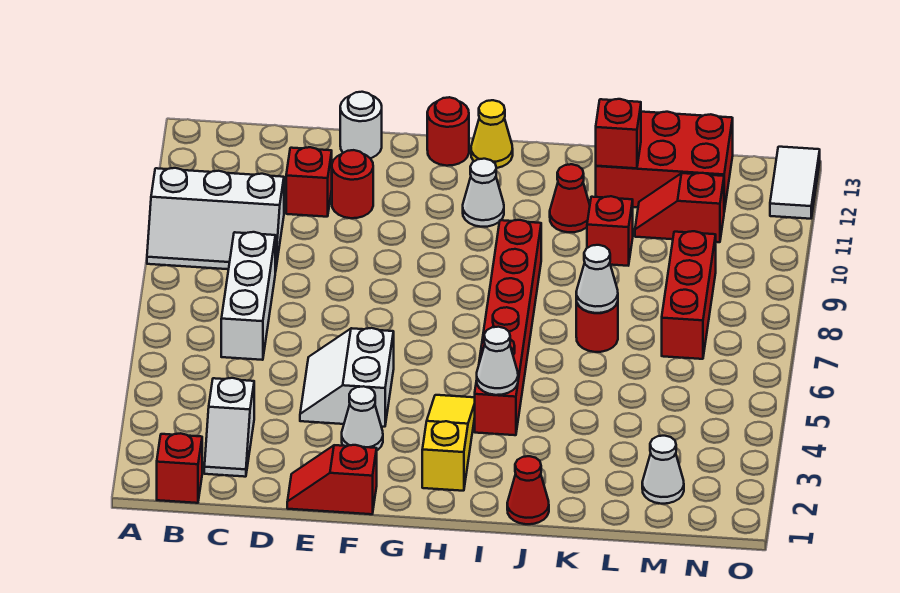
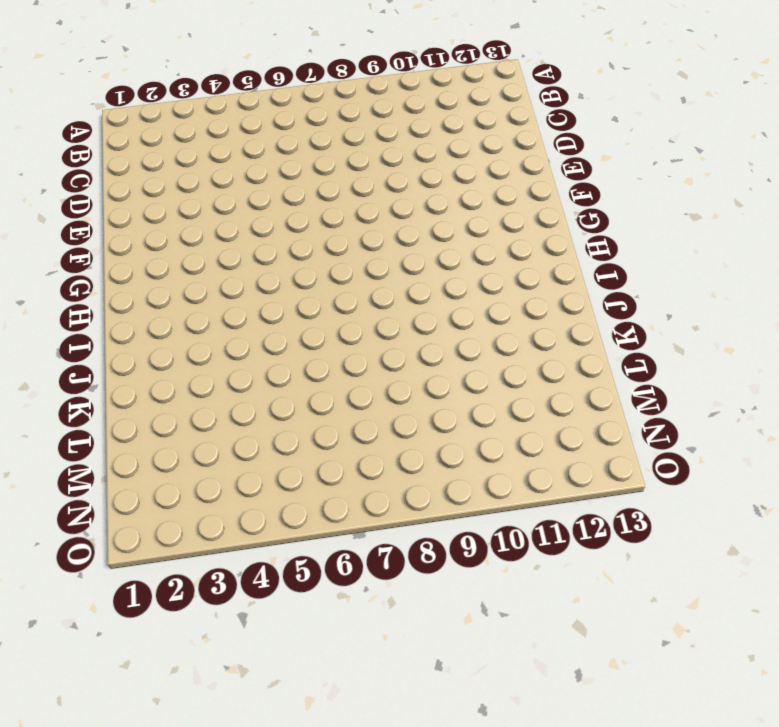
none -> white 2x3 slope [147,168,284,272]
none -> red 1x1 brick [157,433,202,503]
none -> white 1x2 slope [204,378,254,477]

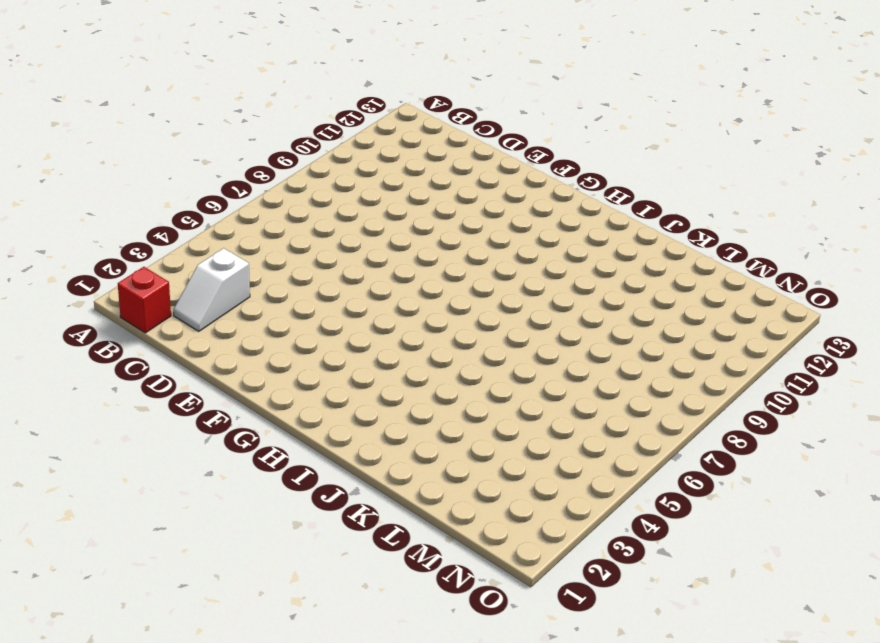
none -> white 2x3 slope [147,168,284,272]
none -> white 1x3 brick [221,232,275,360]
none -> red 1x1 brick [286,147,332,217]

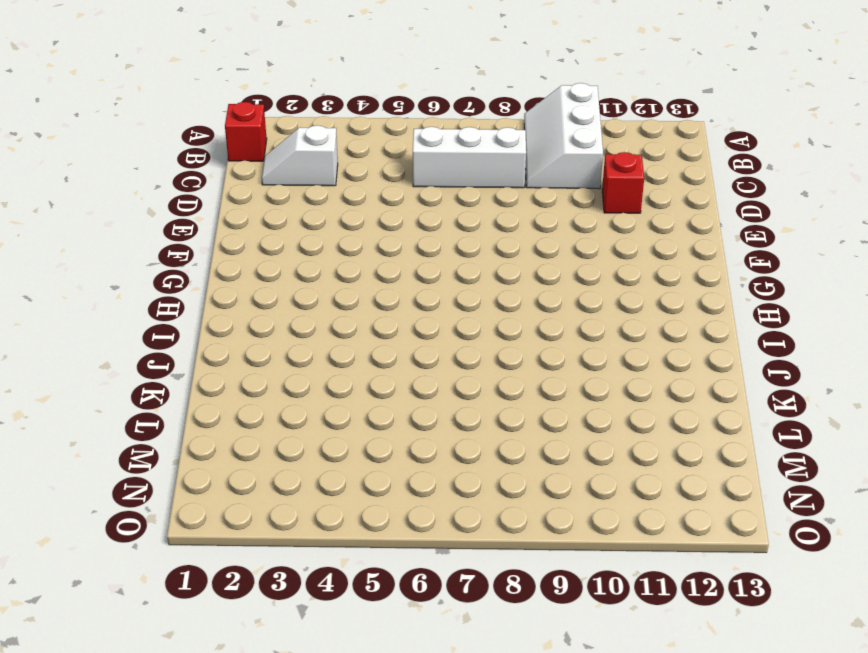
none -> red 1x2 slope [287,445,377,514]
none -> white 2x2 slope [300,328,394,427]
none -> red 1x1 round brick [332,150,373,218]

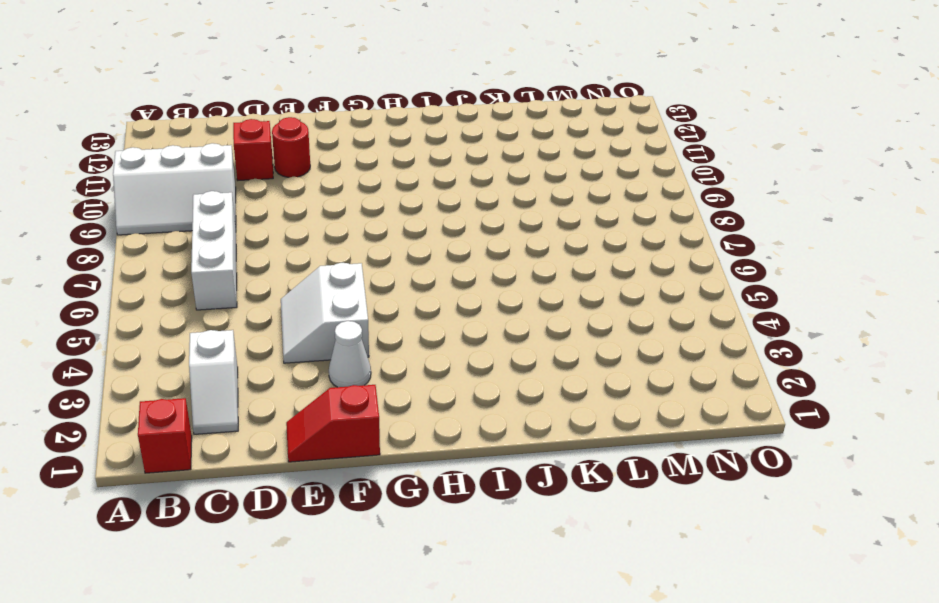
none -> white 1x1 round brick [340,92,382,158]
none -> red 1x1 round brick [427,97,469,166]
none -> yellow 1x3 slope [422,395,475,491]

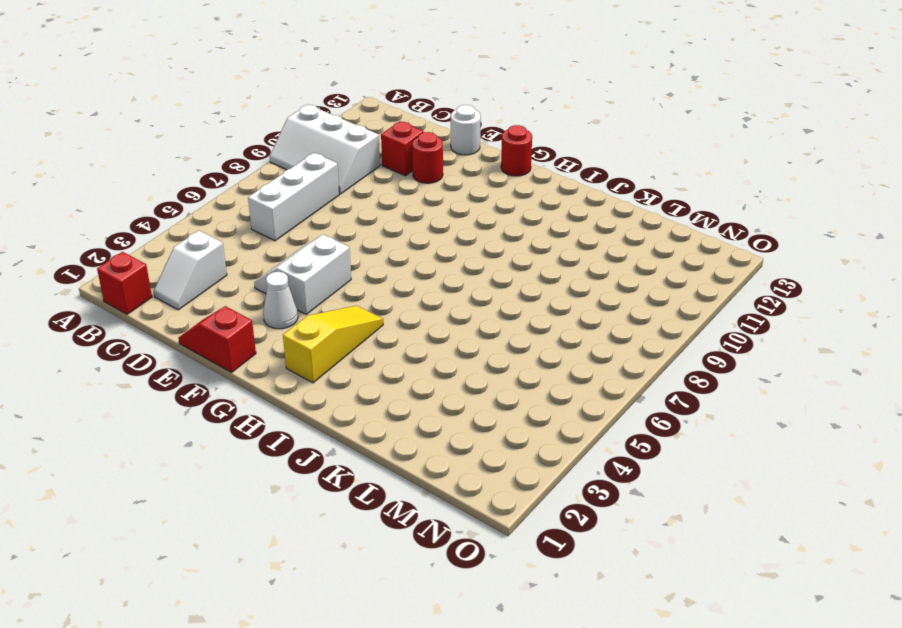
none -> white 1x1 cone [463,159,504,227]
none -> yellow 1x1 cone [471,100,513,168]
none -> red 1x6 brick [475,220,541,435]

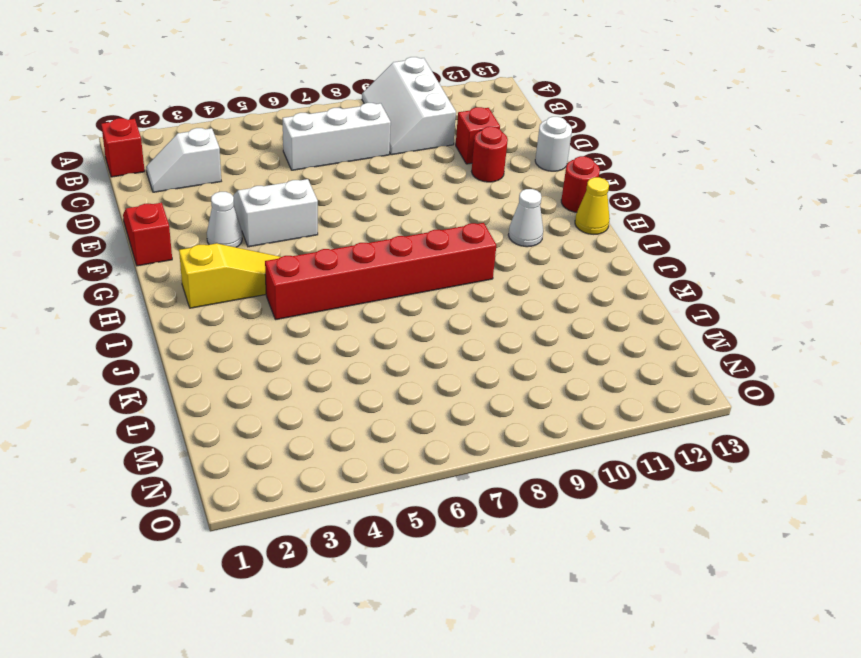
none -> red 1x1 cone [507,456,549,524]
none -> red 1x1 cone [550,164,590,232]
none -> red 1x1 round brick [576,299,618,352]

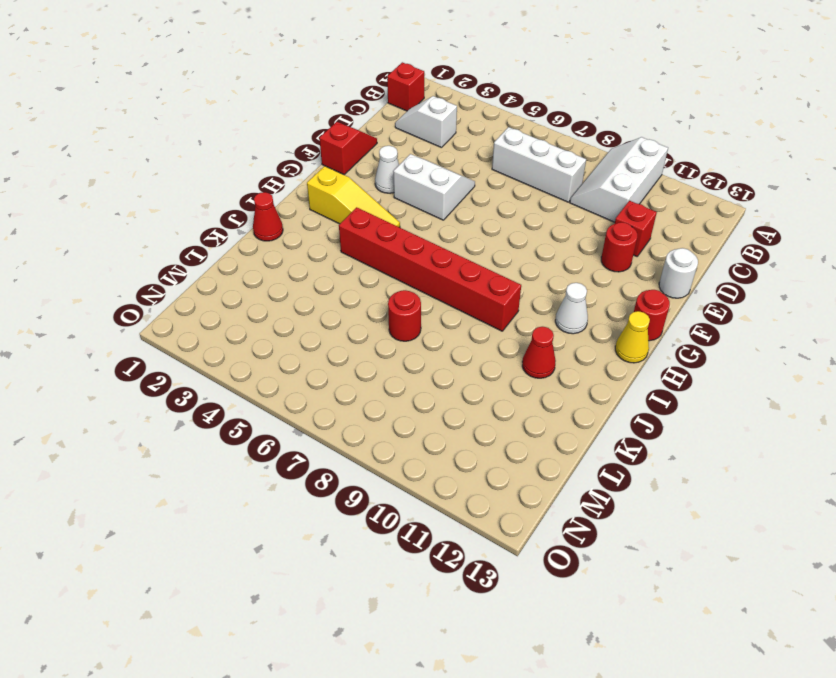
none -> red 1x1 brick [587,196,633,266]
none -> red 2x3 brick [596,112,733,211]
none -> red 1x2 slope [635,173,724,242]

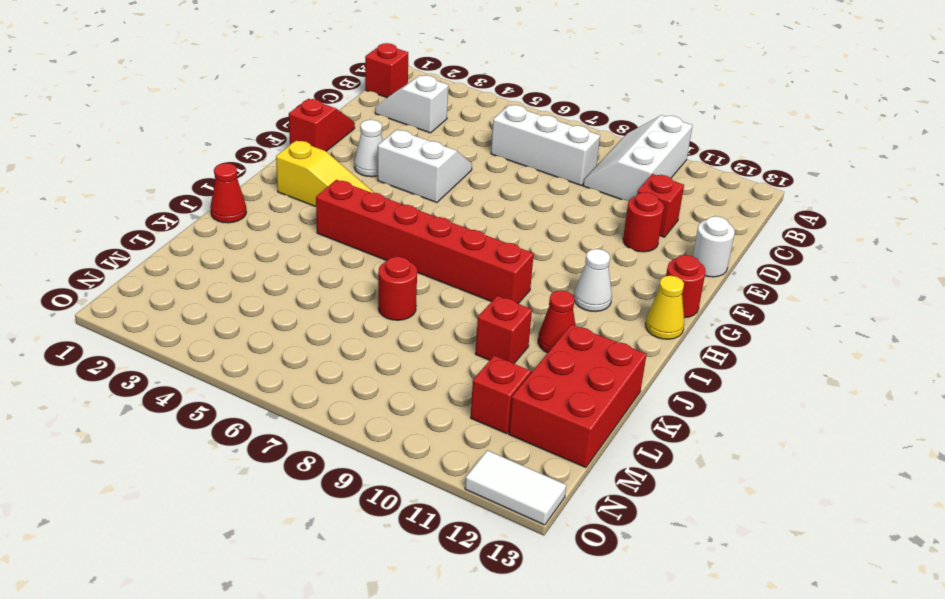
none -> white 1x1 cone [642,436,684,504]
none -> red 1x3 brick [662,231,716,359]
none -> white 1x1 cone [477,327,518,395]

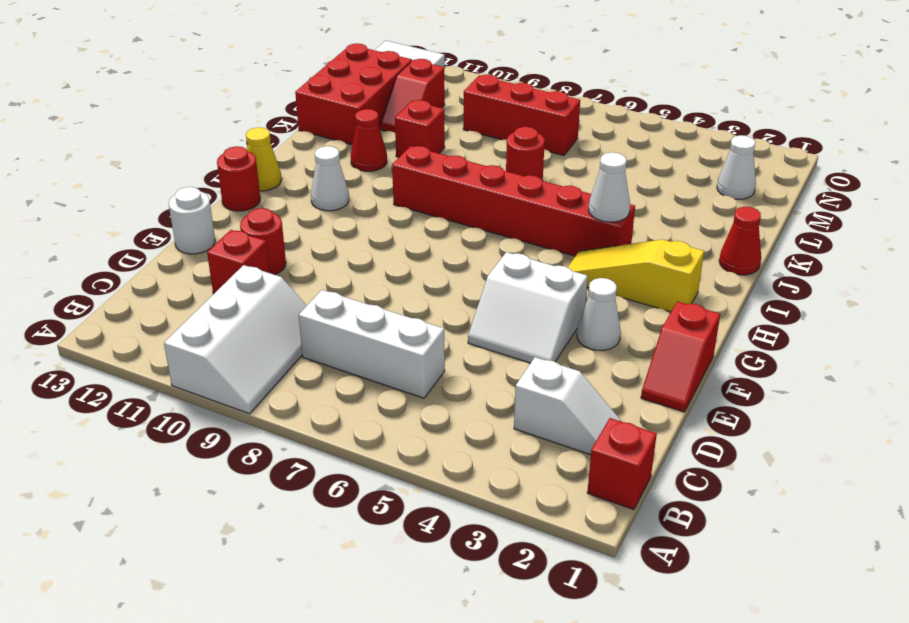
none -> white 1x1 cone [576,245,618,313]
none -> red 1x1 brick [596,99,641,168]

